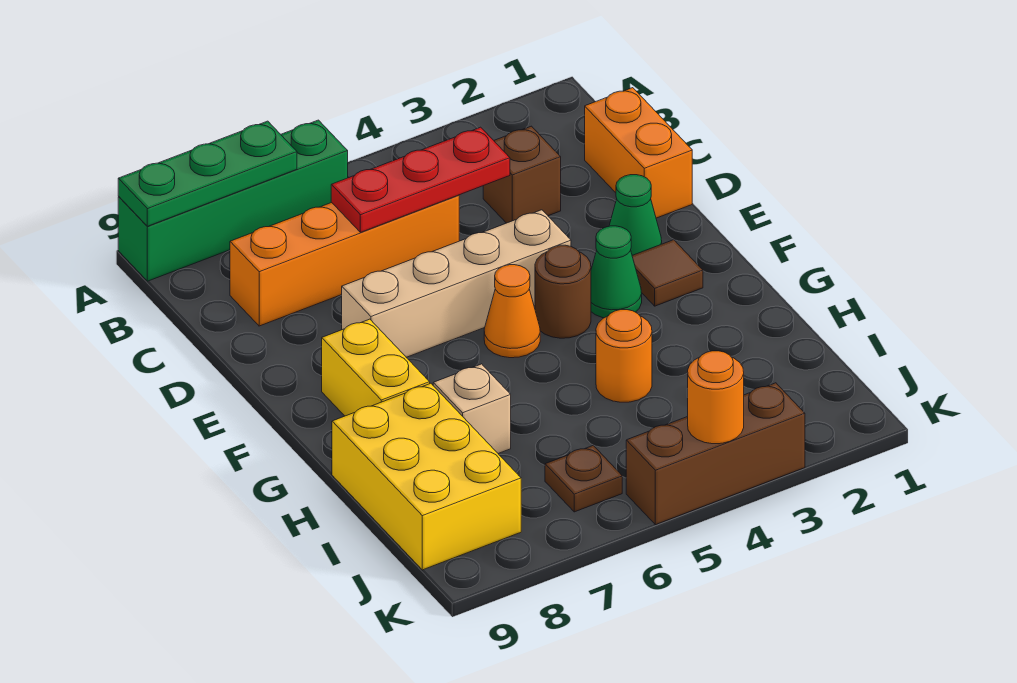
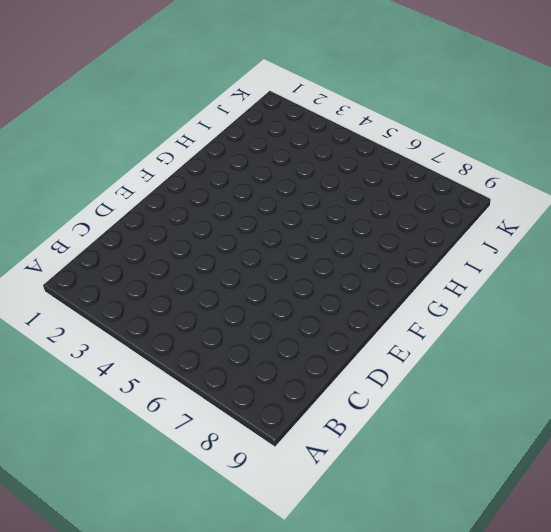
none -> green 1x4 brick [118,120,348,281]
none -> orange 1x2 brick [585,88,692,218]
none -> brown 1x1 brick [483,126,561,223]

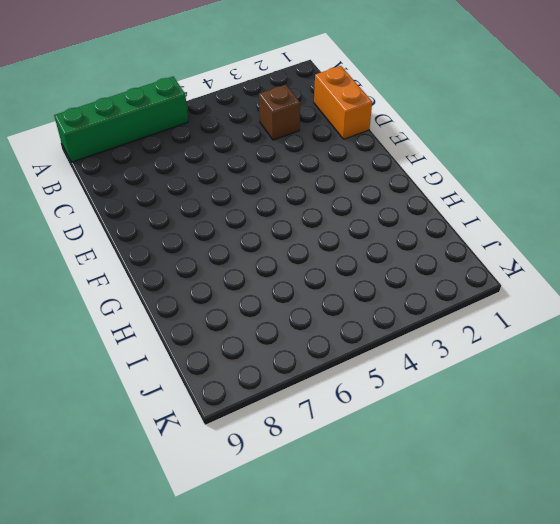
none -> orange 1x4 brick [230,195,459,326]
none -> green 1x1 cone [609,175,662,255]
none -> tan 1x4 brick [342,210,571,357]

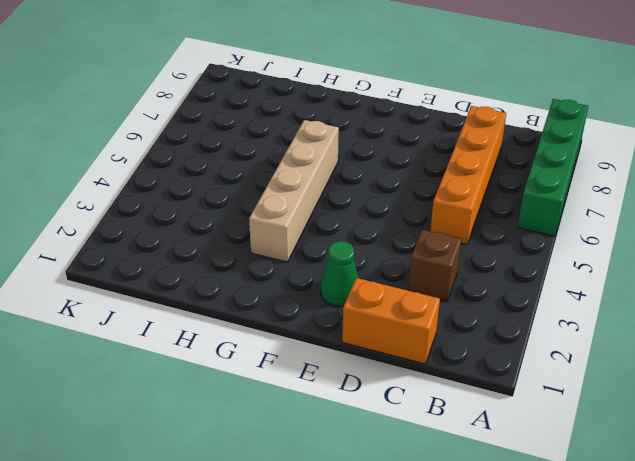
tan 1x4 brick [249,120,339,262] -> tan 1x4 brick moved to [342,210,571,357]
none -> brown 1x1 tile [632,240,703,306]
none -> green 1x1 cone [591,226,642,318]
none -> brown 1x1 round brick [535,245,591,338]

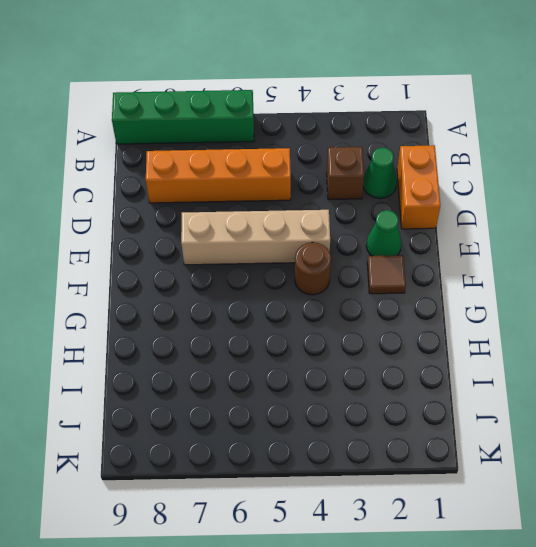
green 1x1 cone [363,148,397,199] -> green 1x1 cone moved to [591,226,642,318]
none -> orange 1x1 cone [484,265,540,358]
none -> yellow 1x2 brick [322,319,430,416]
none -> orange 1x1 round brick [596,310,652,402]

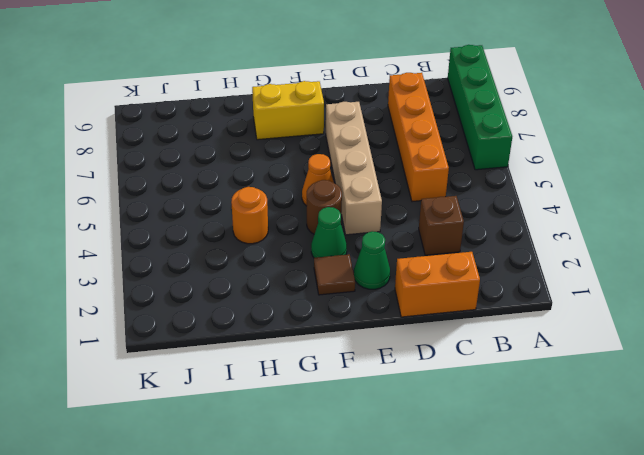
none -> tan 1x1 brick [433,364,511,454]
none -> yellow 2x3 brick [332,383,521,570]
none -> brown 1x1 plate [545,445,622,512]

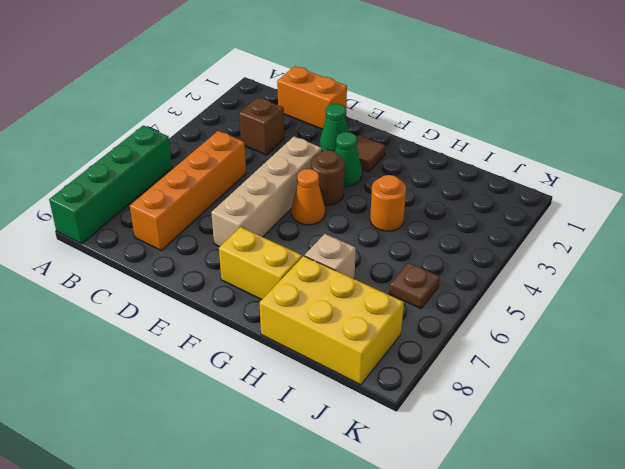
none -> brown 1x3 brick [626,383,805,525]
none -> green 1x3 plate [118,121,297,226]
none -> red 1x3 plate [331,127,510,232]

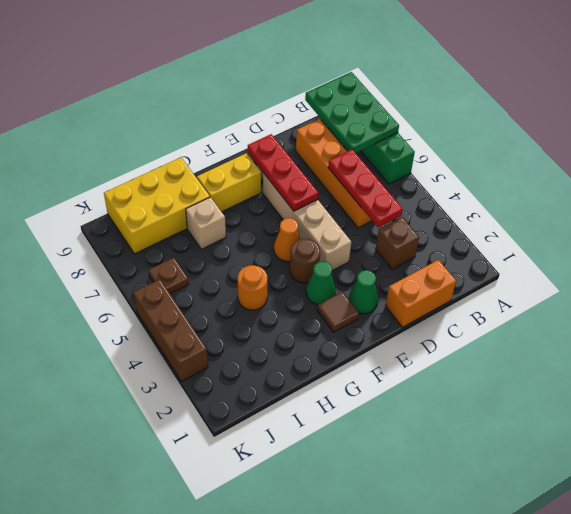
green 2x3 plate [305,72,399,153] -> green 1x3 plate [118,121,297,226]
red 1x3 plate [248,134,318,211] -> none
none -> orange 1x1 round brick [688,351,744,444]

